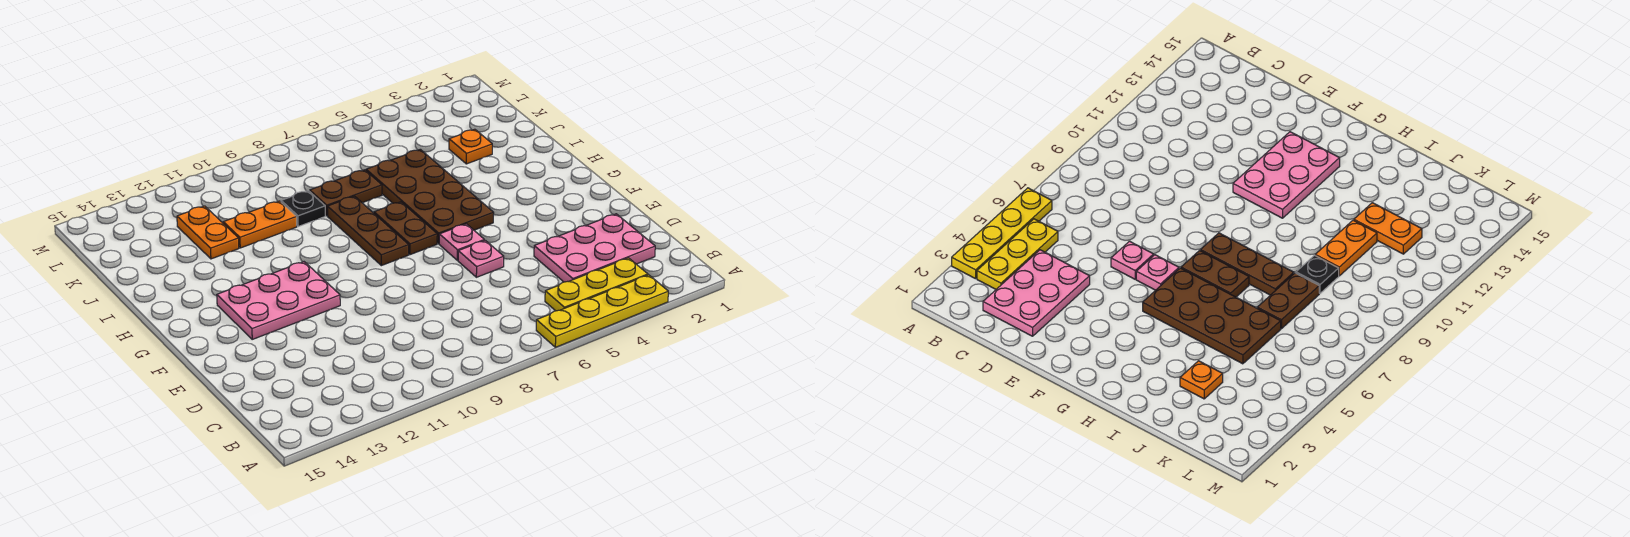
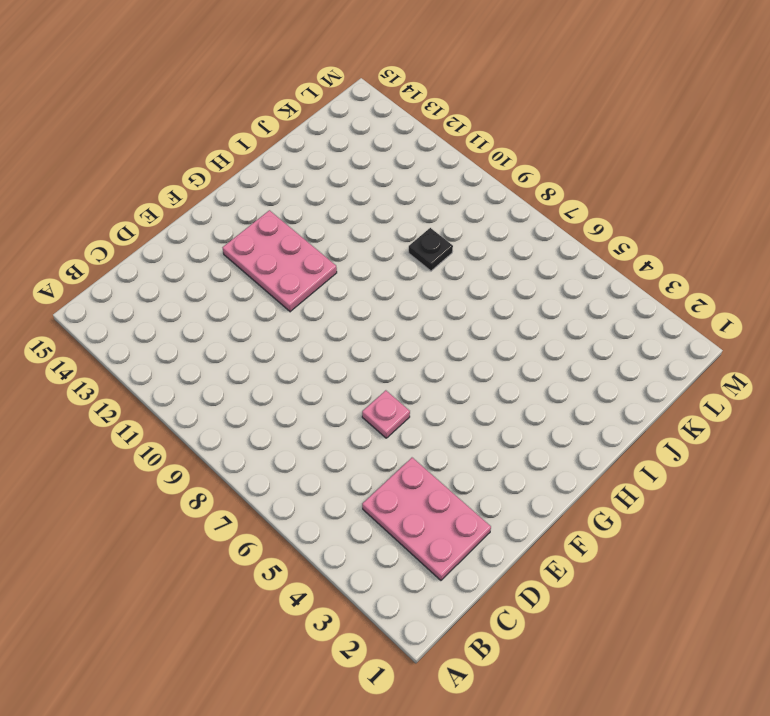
none -> yellow 1x4 plate [536,275,668,347]
none -> yellow 1x3 plate [545,258,648,311]
none -> pink 1x1 plate [439,224,484,260]

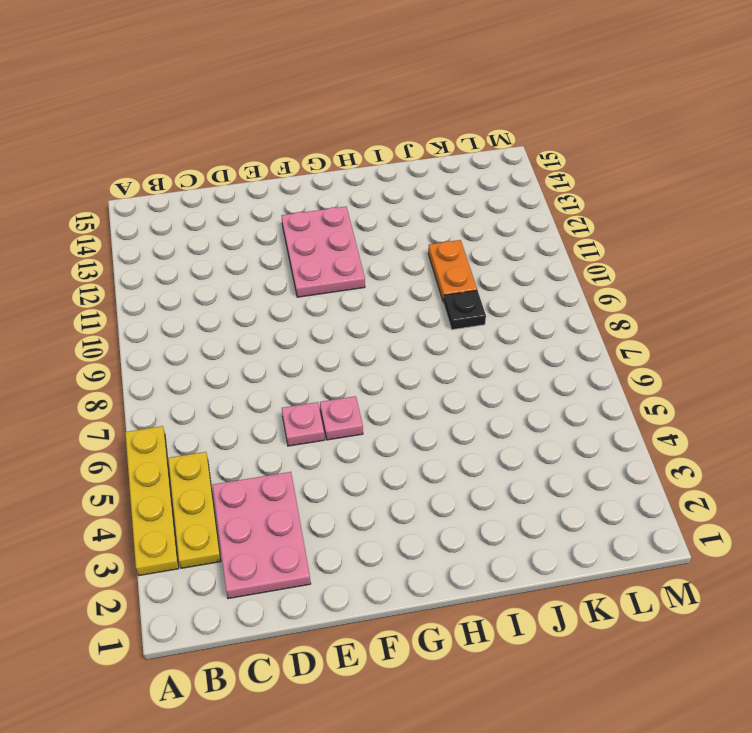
none -> brown 2x4 plate [366,149,494,244]
none -> brown 1x2 plate [374,202,437,255]
none -> brown 1x3 plate [327,196,409,266]

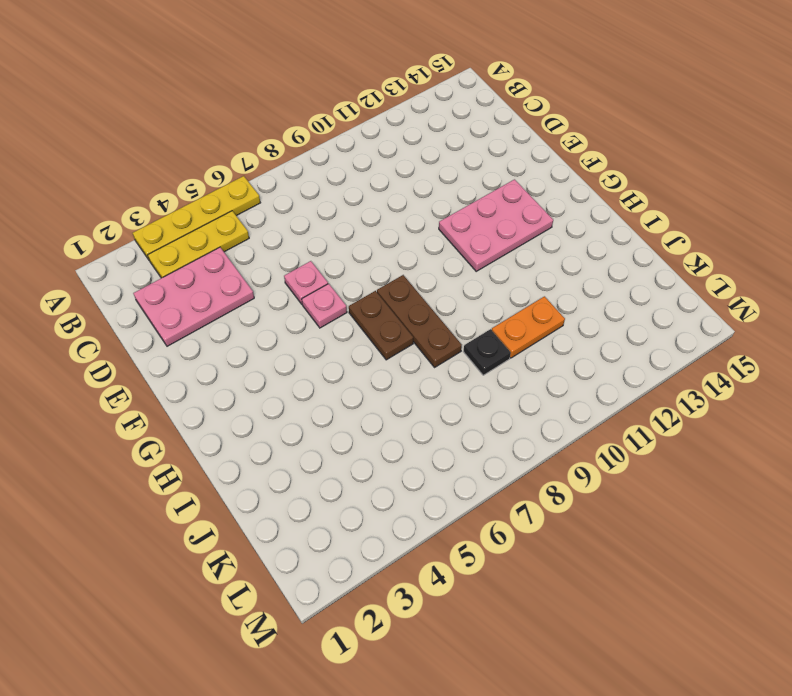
none -> brown 2x4 plate [366,149,494,244]
none -> orange 1x1 plate [449,129,492,164]
none -> brown 1x2 plate [310,170,382,216]

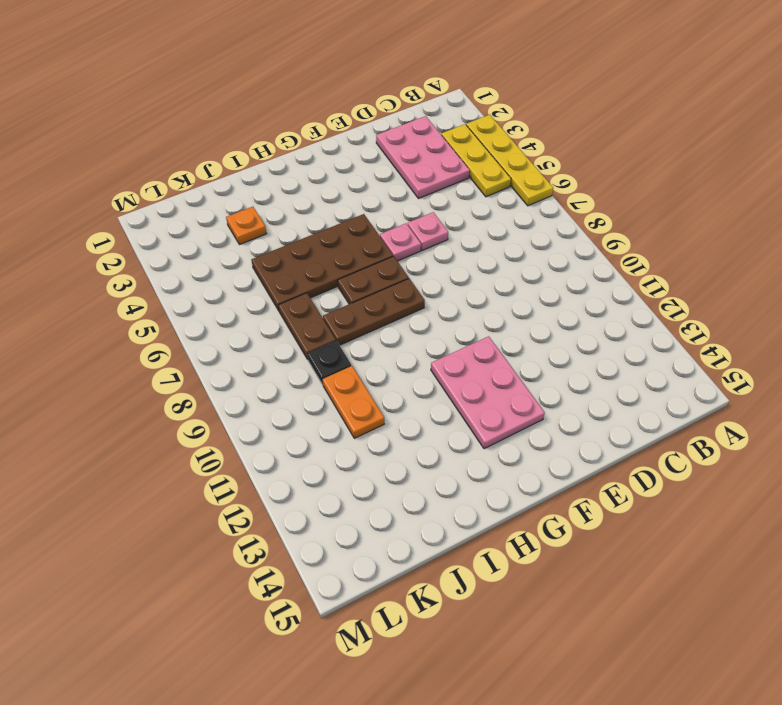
none -> orange 1x2 plate [177,206,239,259]

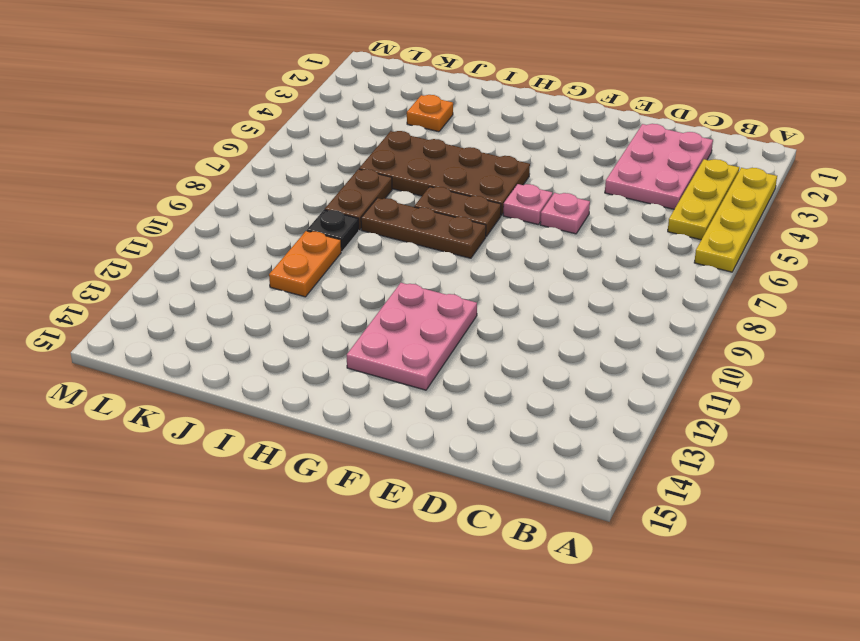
none -> orange 1x2 plate [177,206,239,259]

